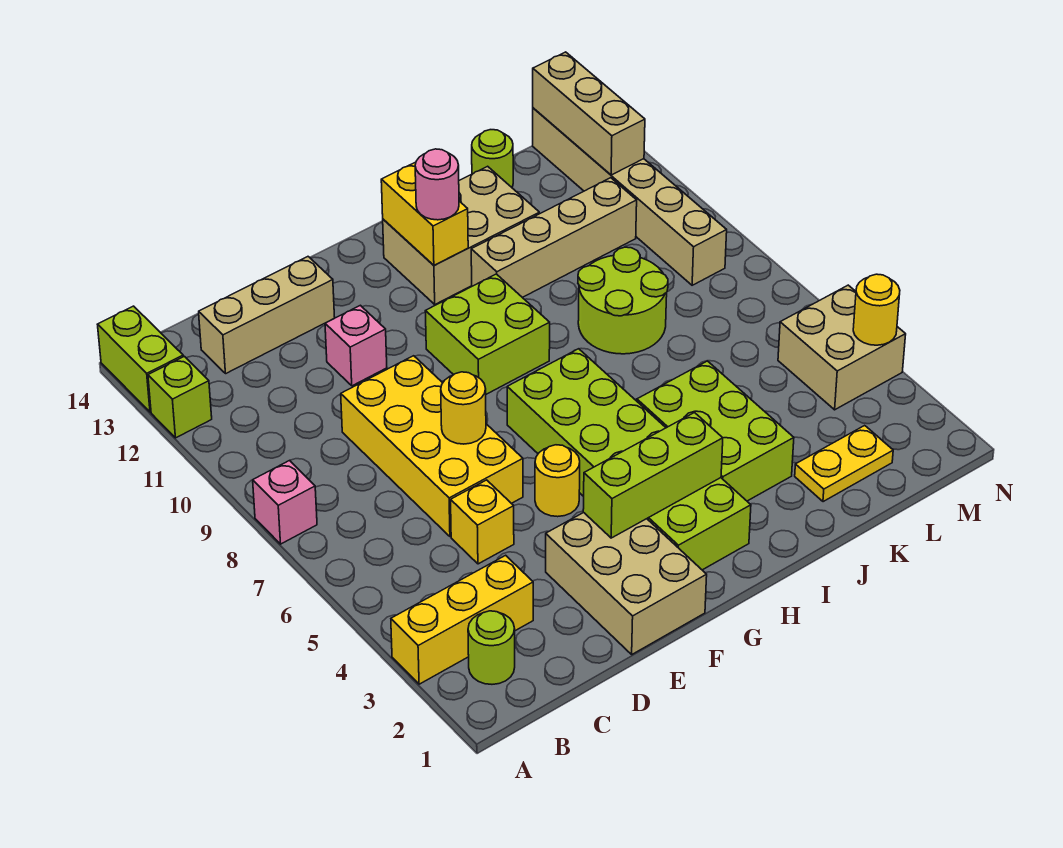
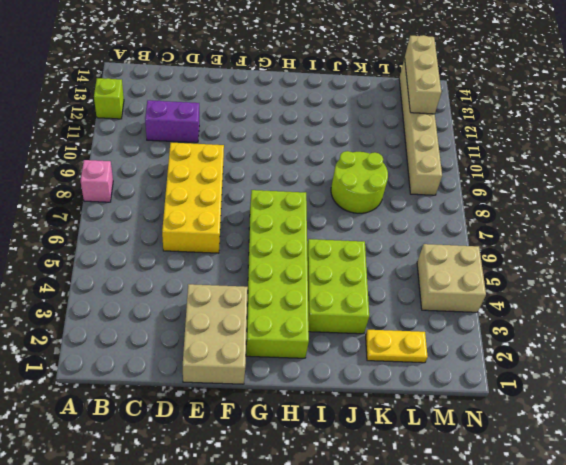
purple 1x2 brick [145,100,199,143] -> none
none -> yellow 1x3 brick [391,555,533,684]
none -> lime 1x2 brick [97,306,183,412]
none -> lime 1x1 round brick [468,611,515,684]

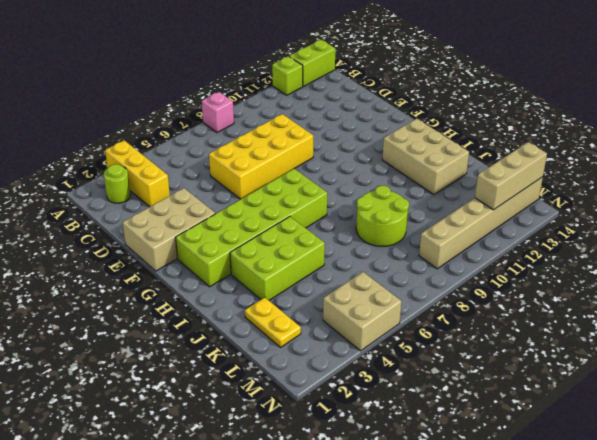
none -> tan 1x3 brick [199,257,335,373]
none -> yellow 1x1 brick [451,480,514,564]
none -> pink 1x1 brick [325,305,387,386]

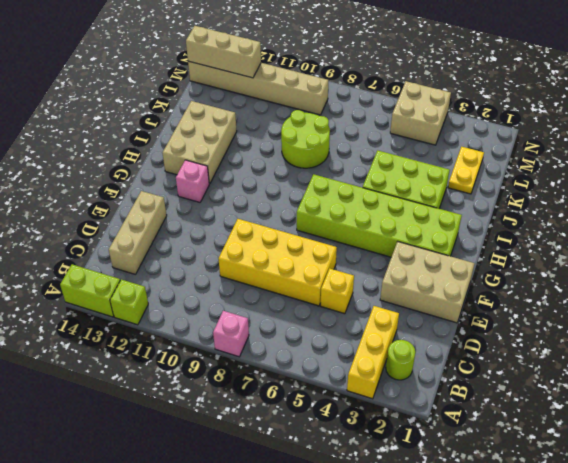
pink 1x1 brick [176,160,209,202] -> pink 1x1 brick moved to [325,305,387,386]
none -> yellow 1x1 round brick [535,445,580,517]
none -> lime 2x2 brick [425,274,550,394]
none -> tan 1x4 brick [471,178,637,298]

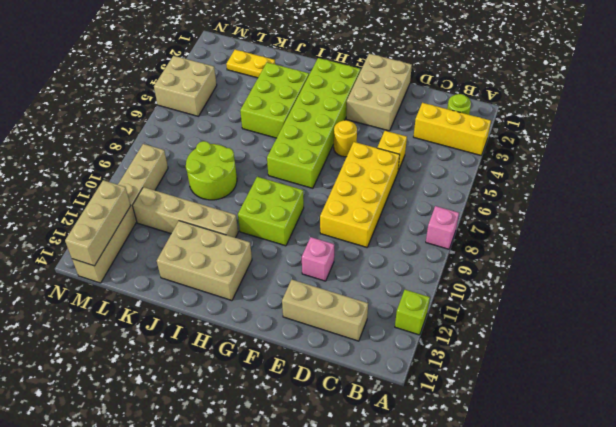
none -> lime 1x2 brick [97,306,183,412]
none -> lime 1x1 round brick [472,130,513,187]
none -> yellow 1x1 round brick [441,372,486,444]

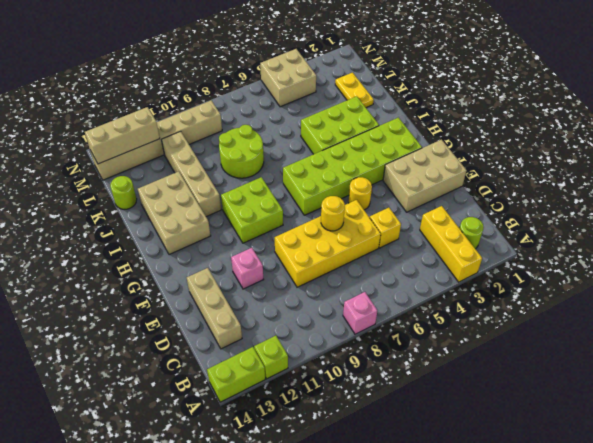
none -> lime 1x3 brick [583,413,723,538]
none -> yellow 1x2 brick [381,162,468,265]
none -> yellow 1x1 round brick [853,274,900,345]

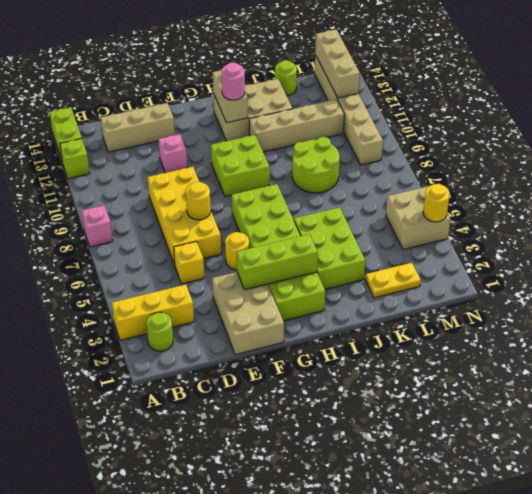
tan 1x2 brick [213,70,248,123] -> yellow 1x2 brick [381,162,468,265]

